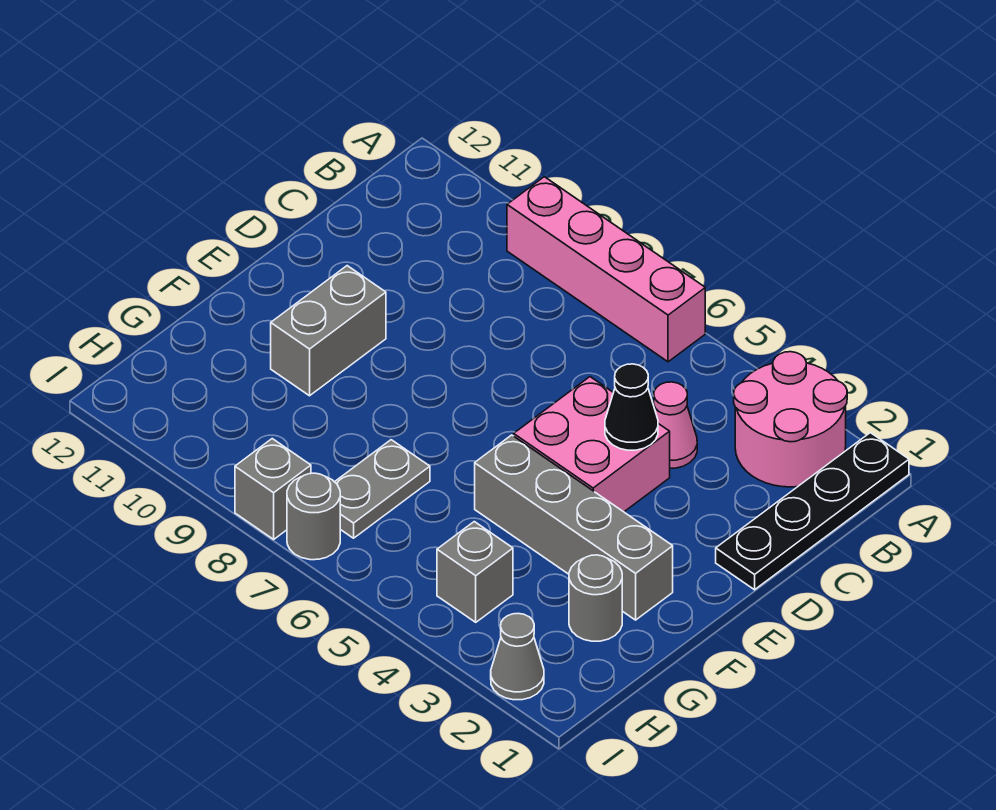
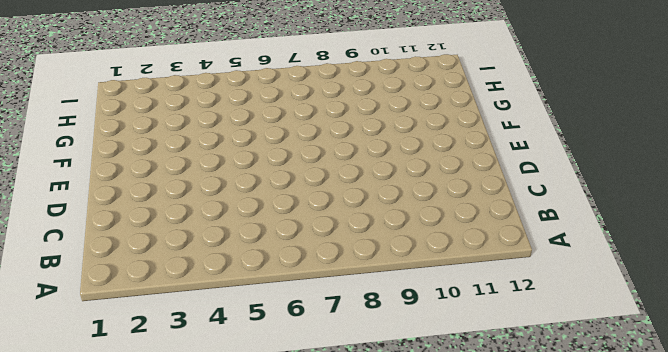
none -> black 1x4 plate [716,433,909,590]
none -> pink 2x2 round brick [734,352,847,487]
none -> pink 1x4 brick [507,177,705,362]

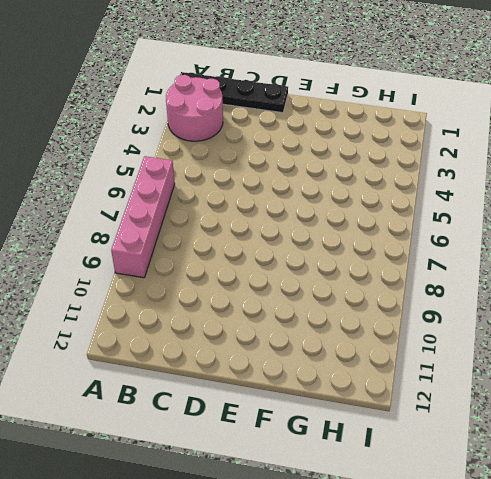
none -> pink 1x1 cone [654,382,697,468]
none -> pink 2x2 brick [514,377,670,512]
none -> grey 1x2 brick [271,266,386,396]

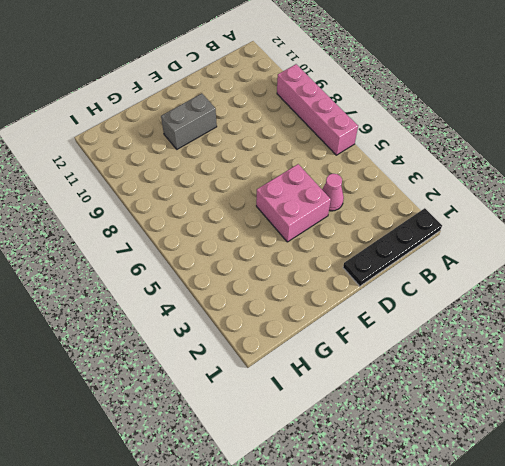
none -> pink 2x2 round brick [734,352,847,487]
none -> grey 1x4 brick [475,435,673,620]
none -> grey 1x1 round brick [569,555,622,641]

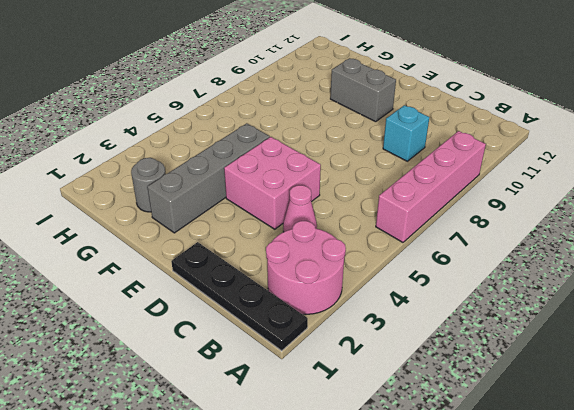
cyan 1x1 brick [383,105,430,161] -> none
none -> grey 1x2 plate [335,440,430,538]
none -> grey 1x1 brick [437,522,513,622]
none -> grey 1x1 cone [491,613,544,700]

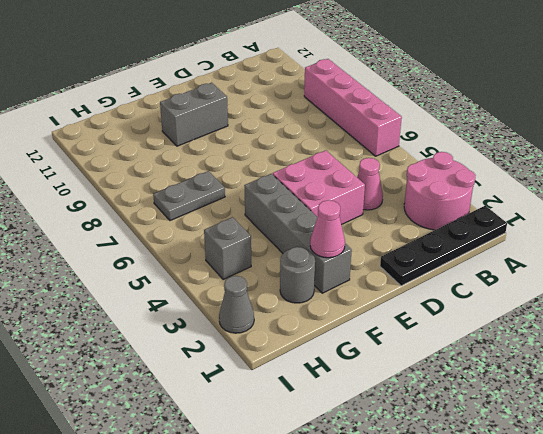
pink 1x1 cone [310,200,345,258] -> none
none -> grey 1x1 round brick [287,473,340,560]
none -> grey 1x1 brick [235,439,311,539]
none -> black 1x1 cone [605,364,658,450]

